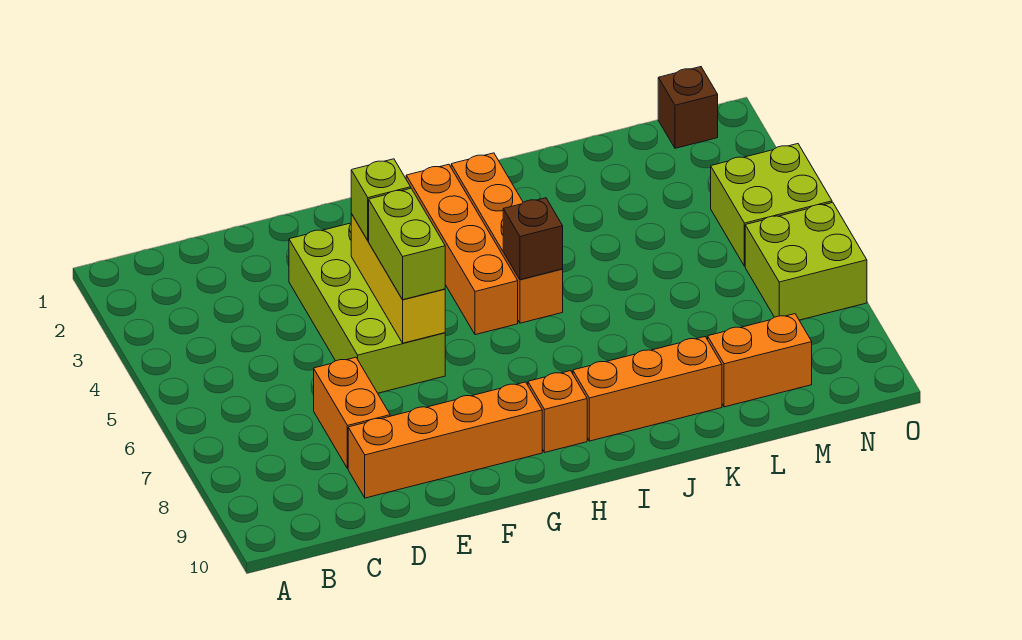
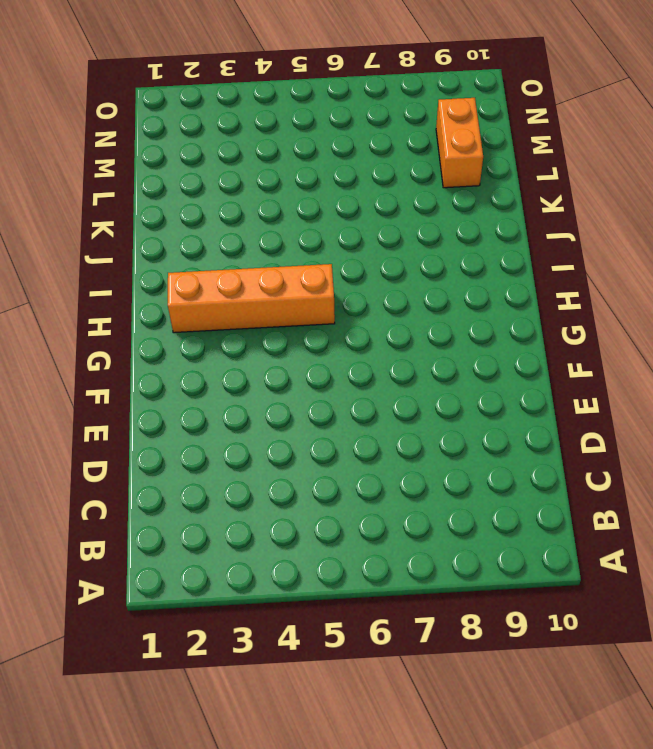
none -> orange 1x2 brick [314,357,390,469]
none -> orange 1x4 brick [348,382,542,498]
none -> lime 2x4 brick [289,223,445,393]

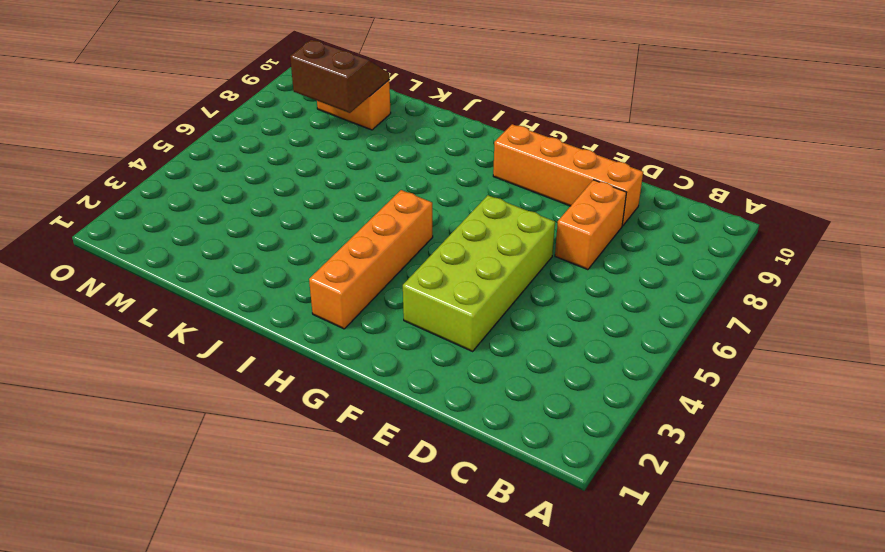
brown 2x2 slope [290,40,389,113] -> none
none -> orange 1x1 brick [528,371,587,452]
none -> orange 1x4 brick [451,153,563,323]
none -> orange 1x3 brick [573,337,722,441]

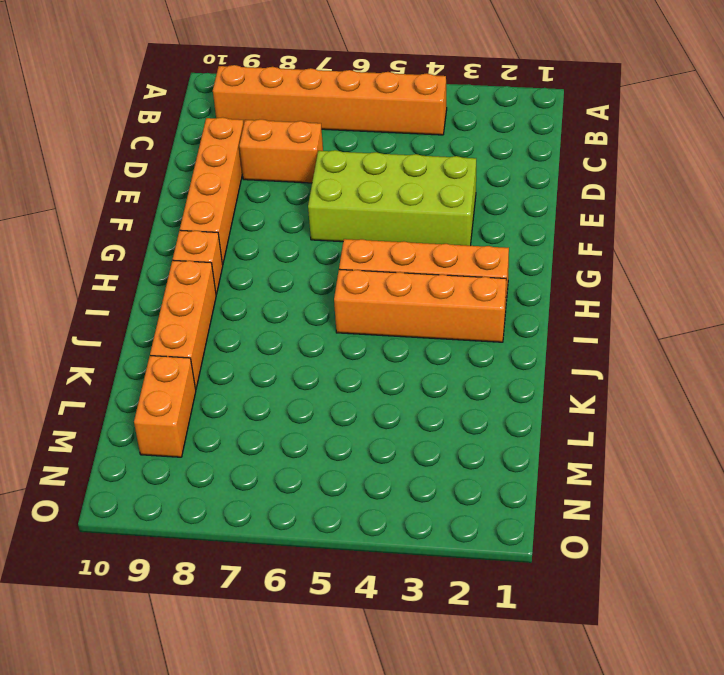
orange 1x6 brick [213,65,447,135] -> none
none -> brown 1x1 brick [658,67,718,148]
none -> lime 2x2 brick [711,144,832,266]
none -> lime 2x2 brick [745,202,867,320]

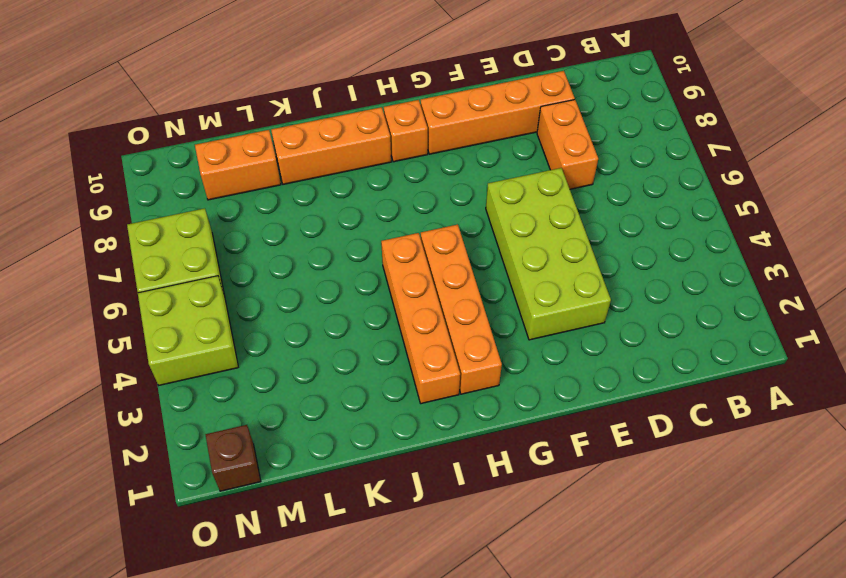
none -> yellow 1x3 brick [351,214,445,343]
none -> brown 1x1 brick [503,198,563,280]
none -> lime 1x1 brick [351,159,411,241]

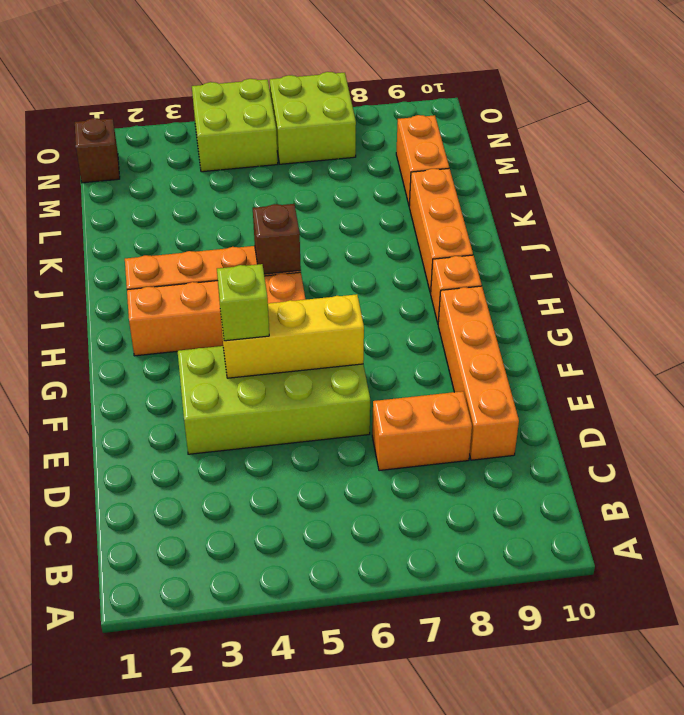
none -> lime 1x2 brick [369,188,445,300]

